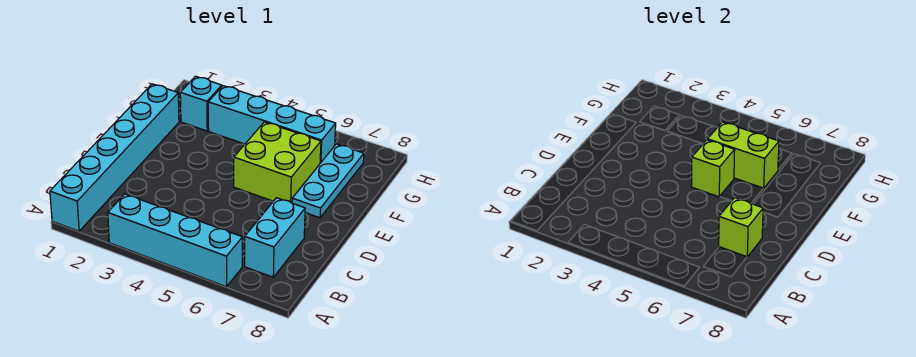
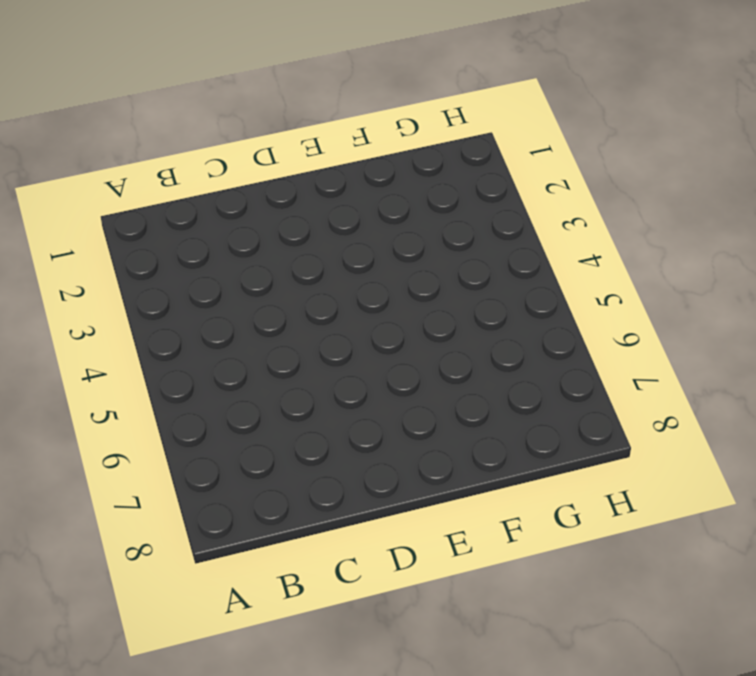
none -> cyan 1x6 brick [50,84,179,231]
none -> cyan 1x4 brick [108,194,242,287]

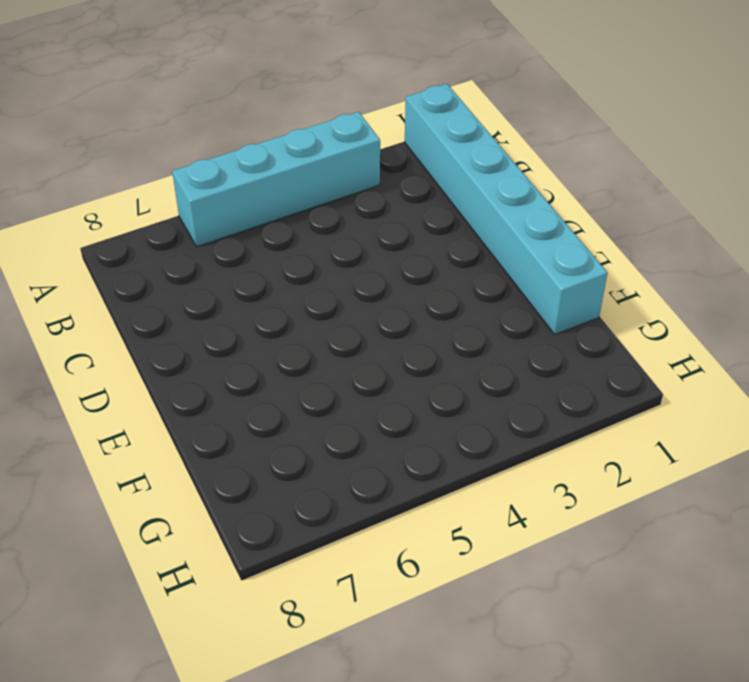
none -> cyan 1x2 brick [245,198,305,277]
none -> lime 2x2 brick [234,122,321,203]

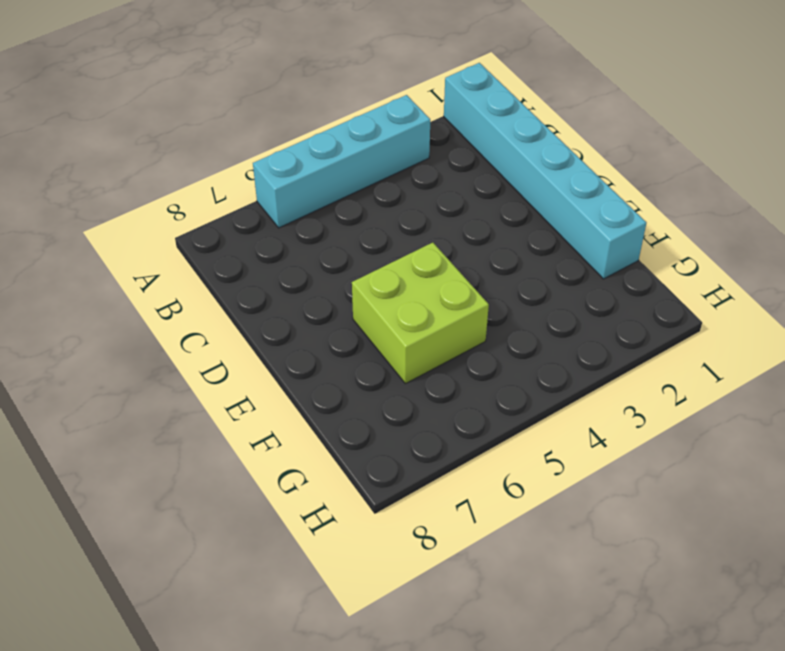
none -> cyan 1x2 brick [245,198,305,277]
none -> cyan 1x3 plate [292,144,364,218]

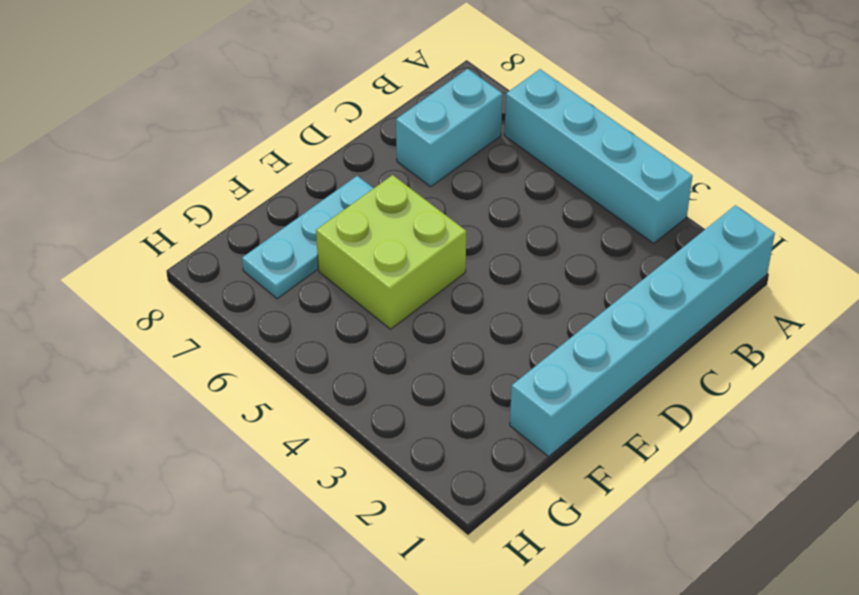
none -> cyan 1x1 brick [180,76,222,131]
none -> cyan 1x4 brick [208,86,336,163]

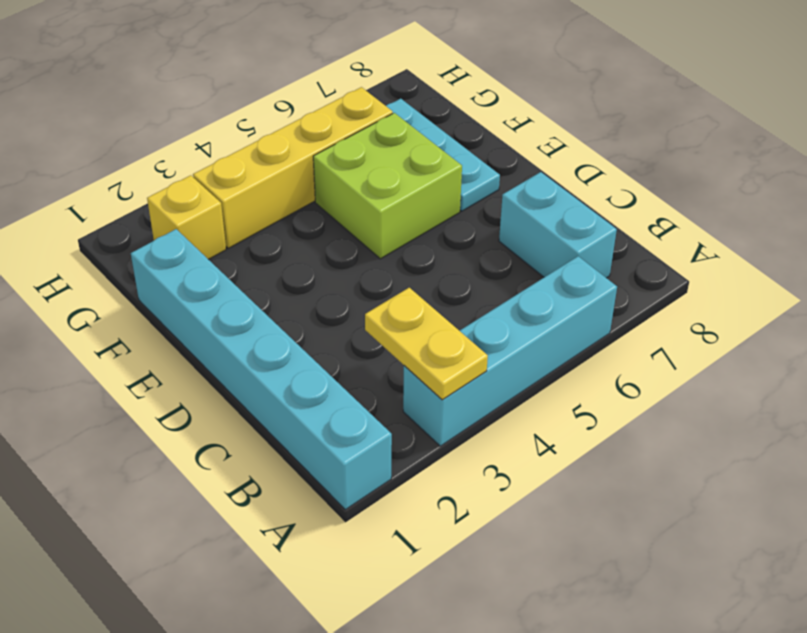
yellow 1x2 plate [365,288,488,400] -> none
yellow 1x1 brick [147,175,226,260] -> cyan 1x1 brick [180,76,222,131]
yellow 1x4 brick [193,87,393,248] -> cyan 1x4 brick [208,86,336,163]
none -> lime 1x1 brick [719,198,763,257]
none -> lime 1x1 brick [692,140,735,197]

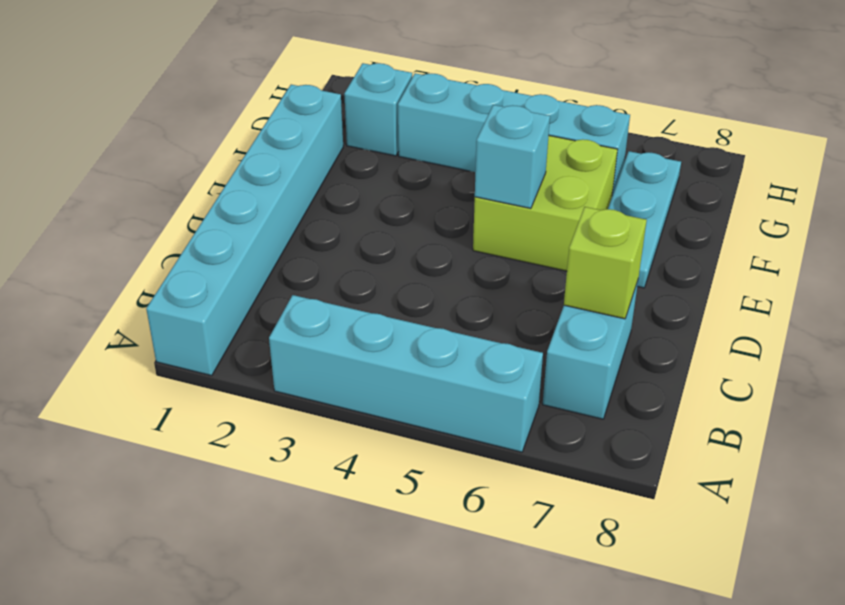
cyan 1x1 brick [475,105,550,209] -> lime 1x1 brick [692,140,735,197]
none -> lime 1x2 brick [708,122,779,188]

